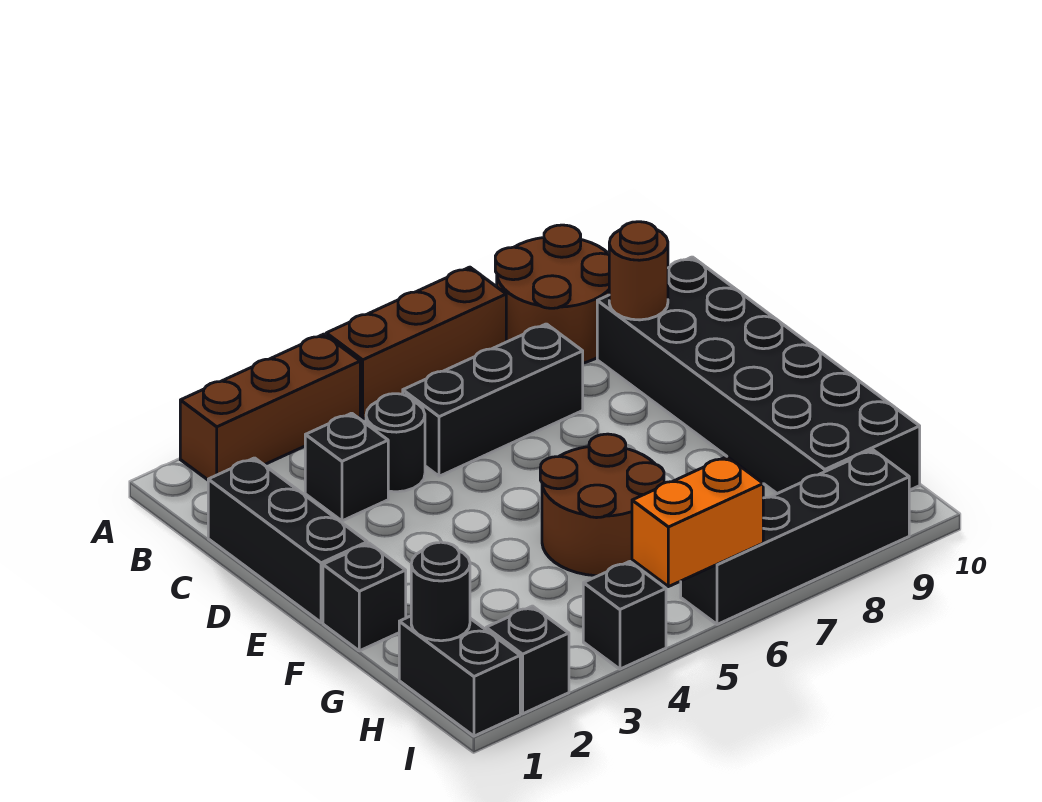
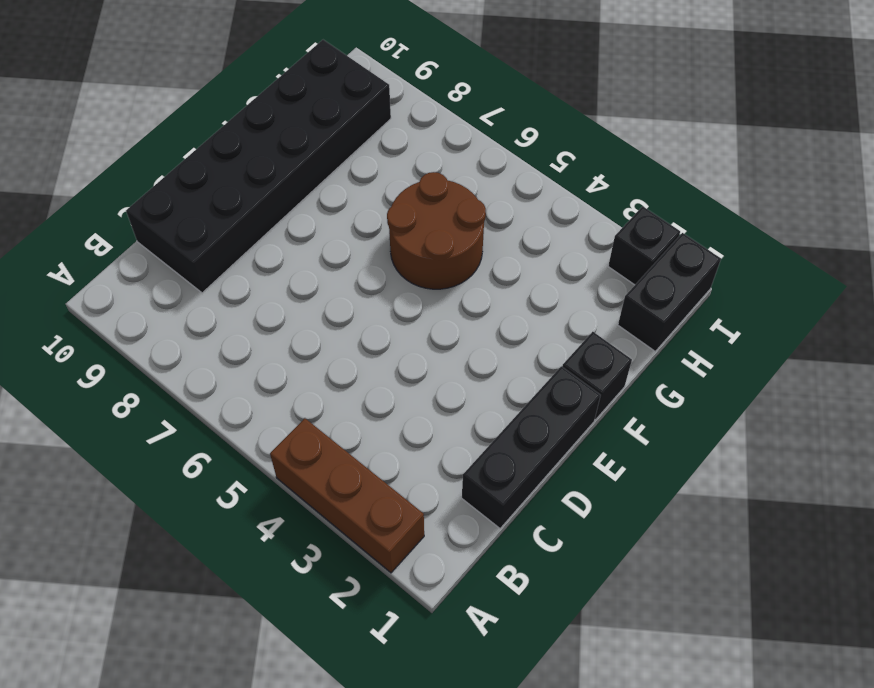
none -> brown 1x3 brick [326,267,506,419]
none -> brown 2x2 round brick [495,225,609,363]
none -> black 1x1 brick [305,413,388,521]

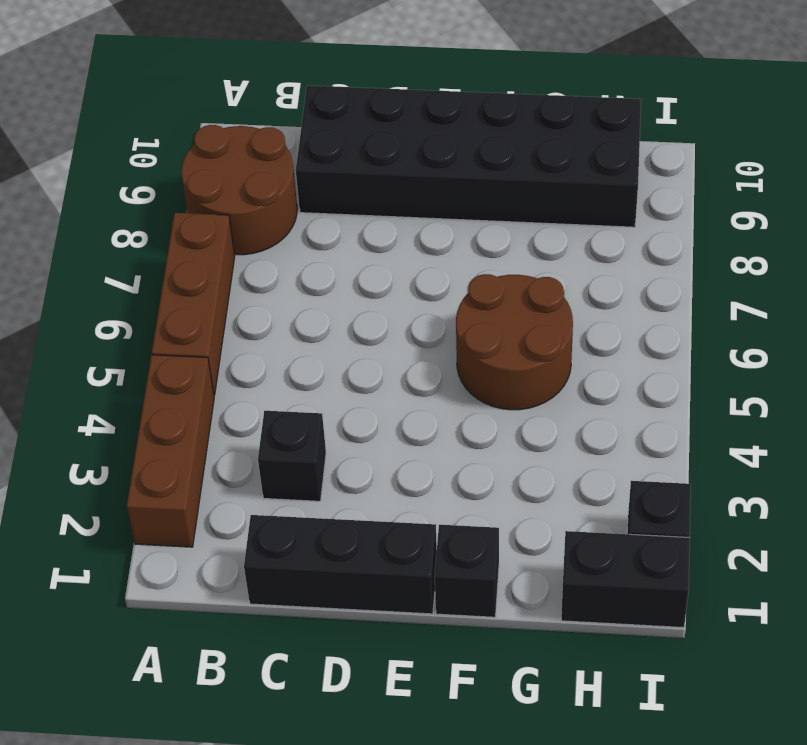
none -> black 1x1 round brick [366,394,425,492]
none -> black 1x3 brick [403,324,583,476]
none -> black 1x1 brick [583,562,666,669]

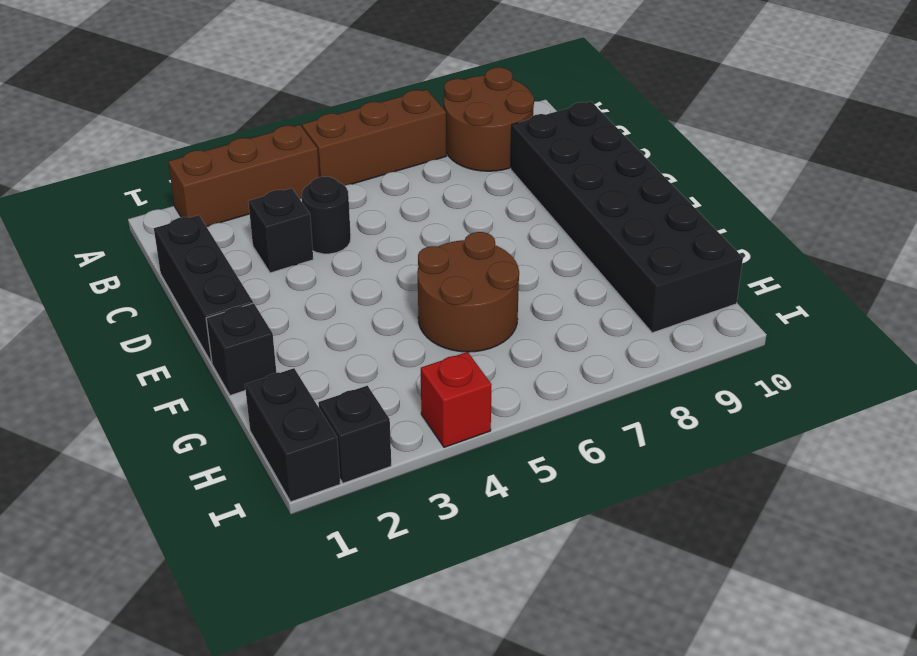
red 1x1 brick [421,352,492,447] -> black 1x1 brick [583,562,666,669]
none -> black 1x3 brick [403,324,583,476]
none -> black 1x4 brick [681,450,909,624]
none -> brown 1x1 round brick [609,222,668,320]

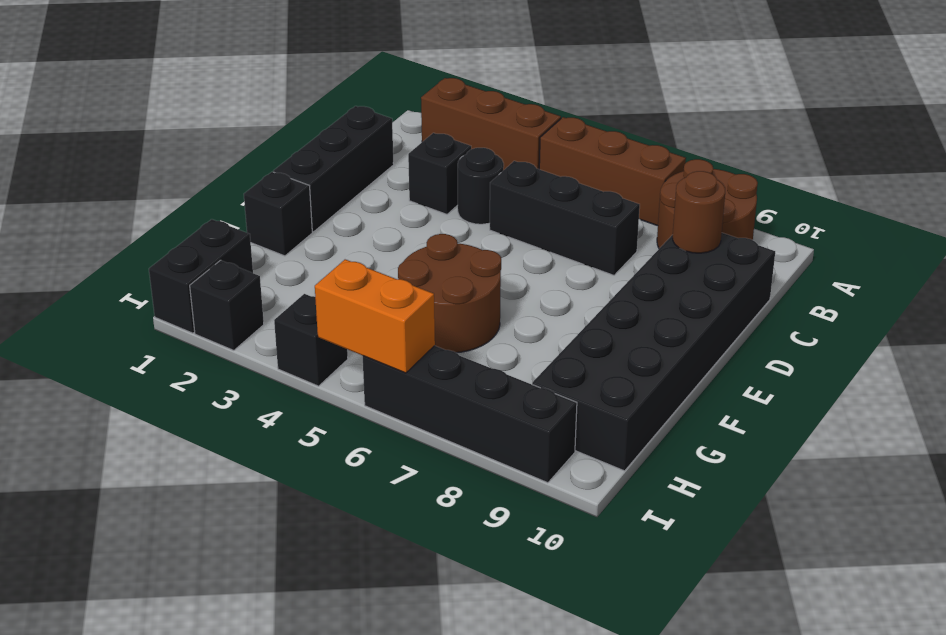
none -> black 1x1 round brick [411,542,470,641]

